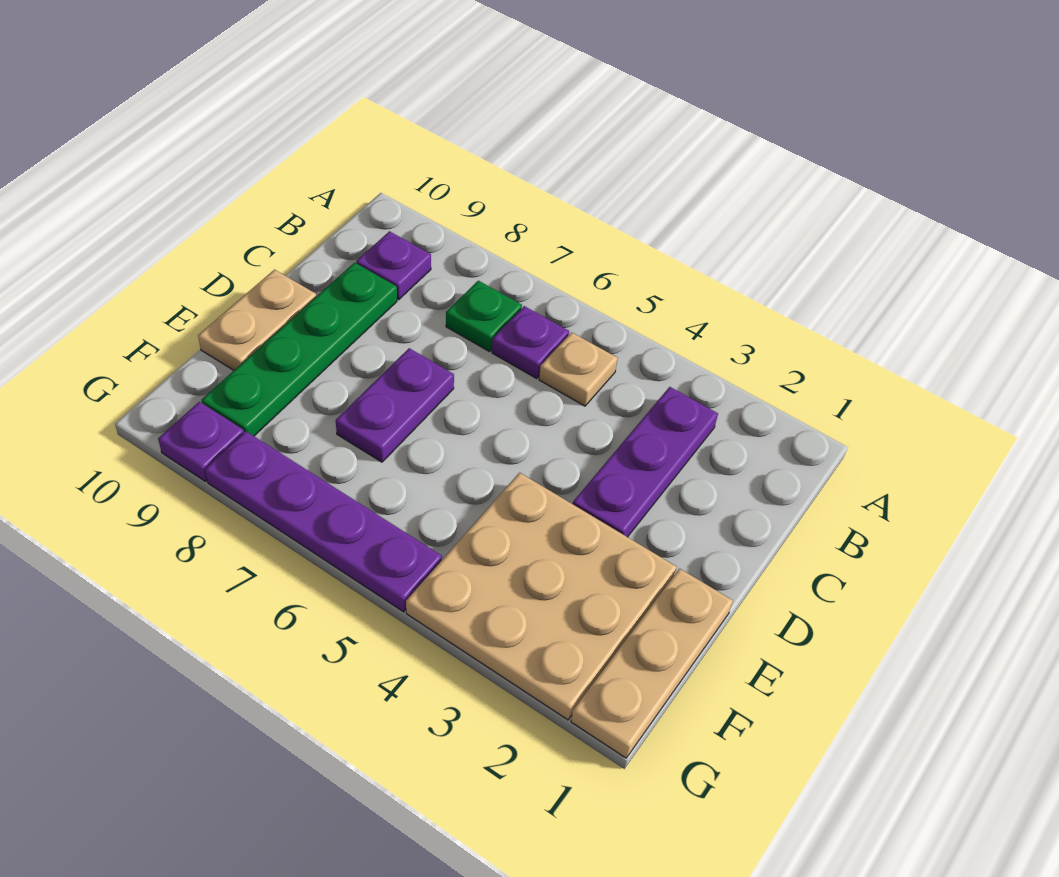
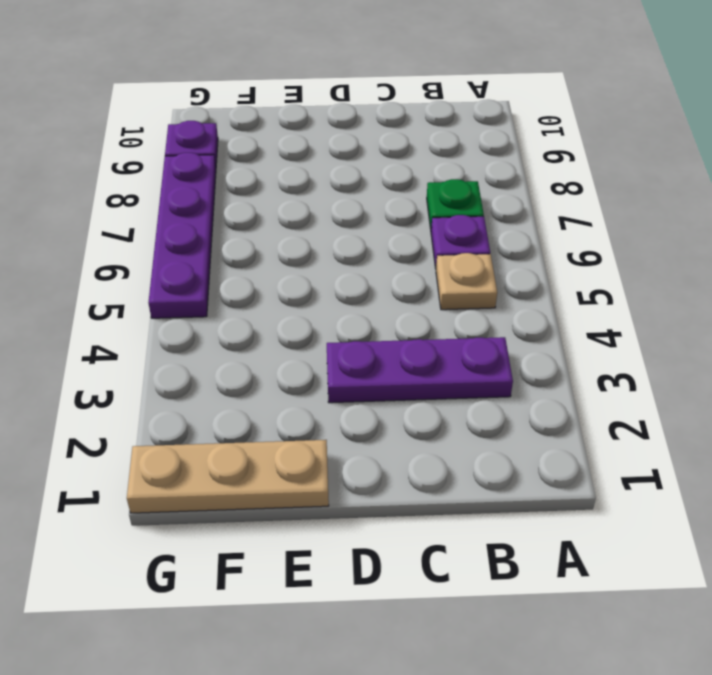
none -> purple 1x1 plate [356,231,431,300]
none -> green 1x4 plate [201,263,397,436]
none -> purple 1x2 plate [336,348,454,462]

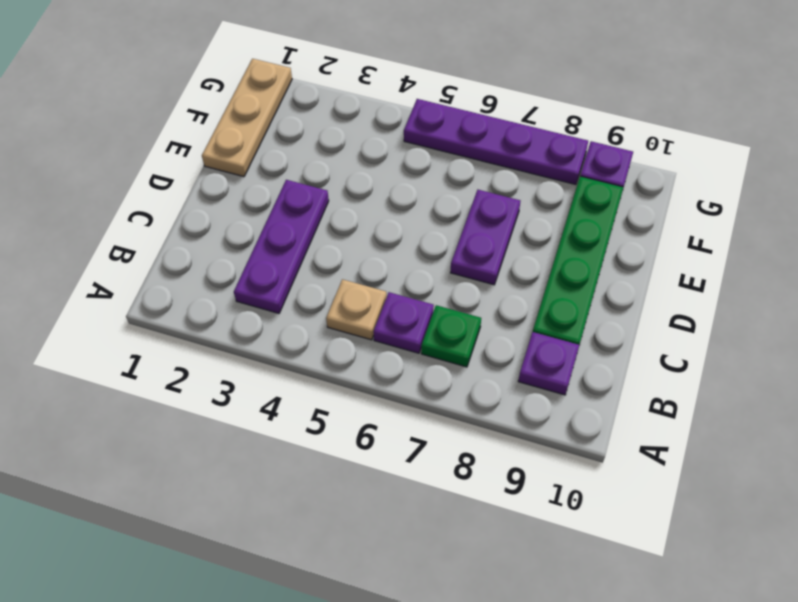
none -> tan 1x2 plate [198,270,316,370]
none -> tan 3x3 plate [406,473,677,720]

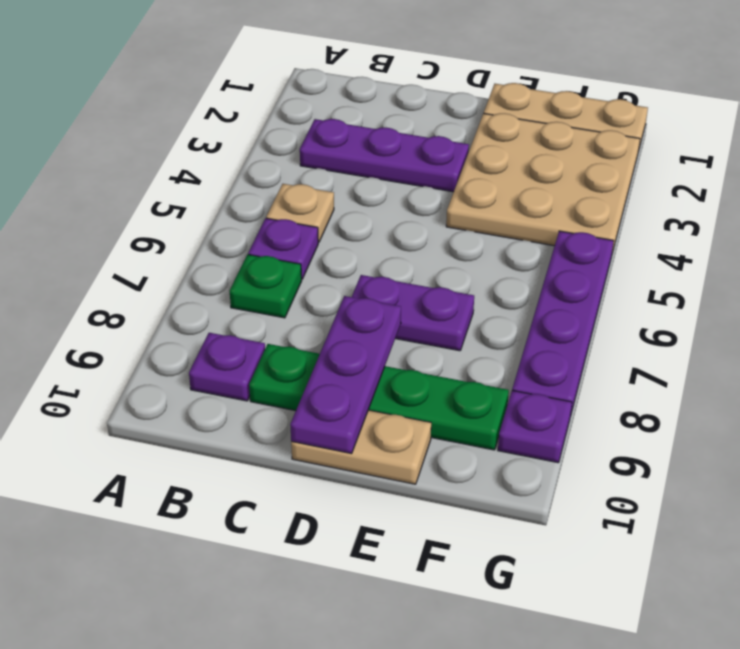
purple 1x3 plate [290,296,401,454] -> none

